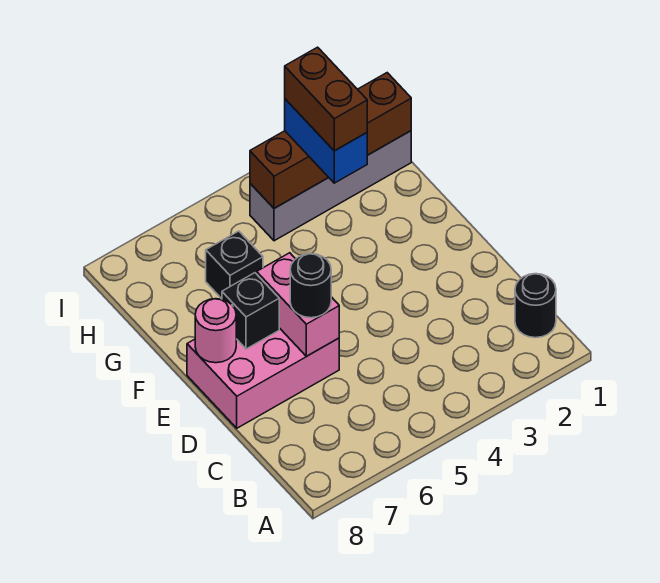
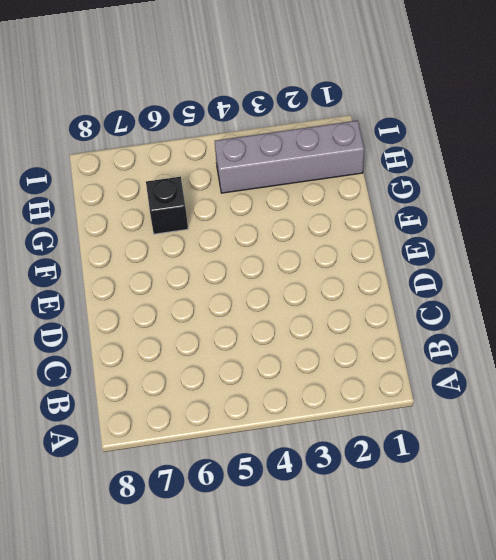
none -> black 1x1 round brick [515,274,556,338]
none -> pink 2x3 brick [187,328,339,428]

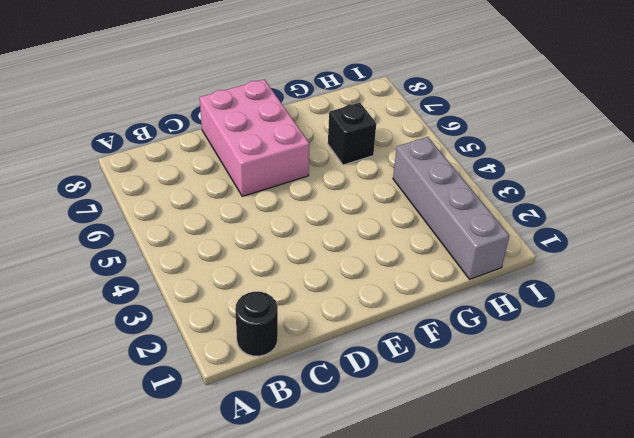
none -> pink 1x2 brick [257,253,339,356]
none -> black 1x1 brick [222,273,279,349]

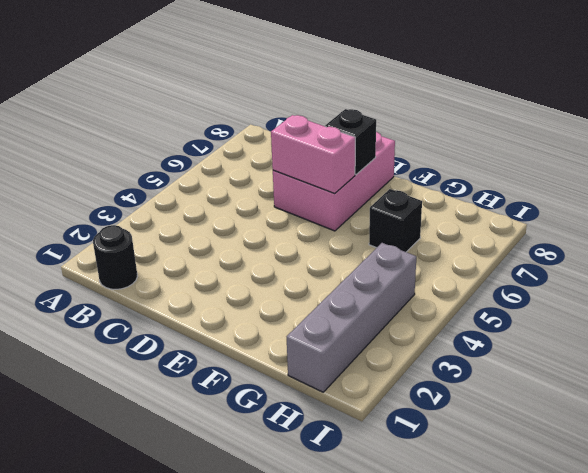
none -> pink 1x1 round brick [195,299,236,363]
none -> brown 1x4 brick [250,73,411,208]

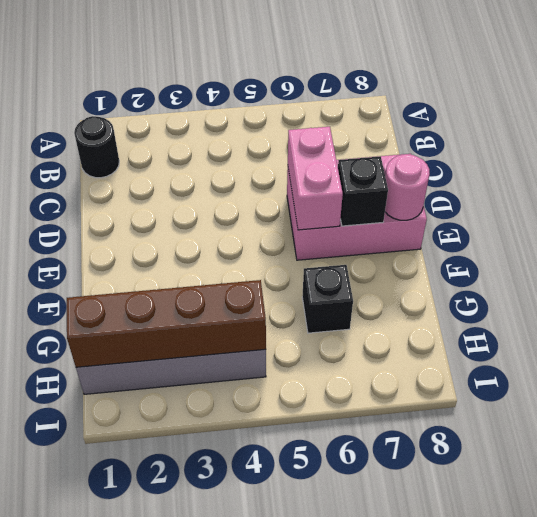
none -> black 1x1 round brick [290,254,331,318]
none -> blue 1x2 brick [285,99,367,183]

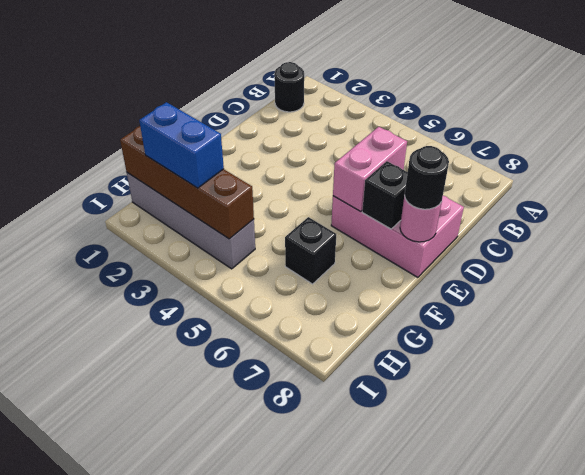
black 1x1 round brick [404,146,449,209] -> black 1x1 round brick moved to [290,254,331,318]
blue 1x2 brick [139,102,224,188] -> blue 1x2 brick turned to [285,99,367,183]
none -> brown 1x2 brick [285,47,367,151]

